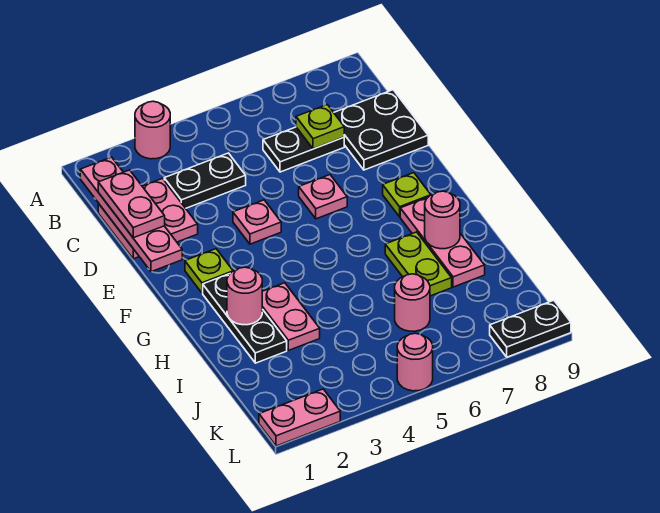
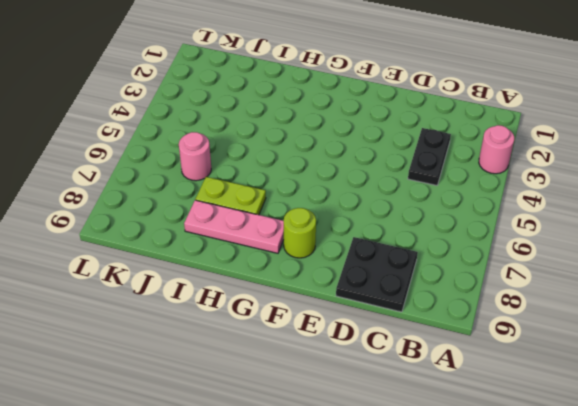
lime 1x1 round brick [284,208,316,258] -> lime 1x1 plate [383,173,431,217]
none -> pink 2x2 plate [98,179,198,259]
none -> black 1x2 plate [263,127,344,172]
none -> pink 1x1 plate [233,200,281,244]

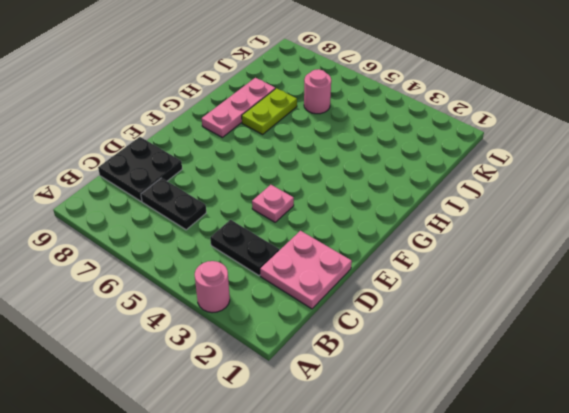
none -> pink 1x1 plate [299,175,347,219]
none -> lime 1x1 plate [185,249,233,293]
none -> lime 1x1 plate [383,173,431,217]

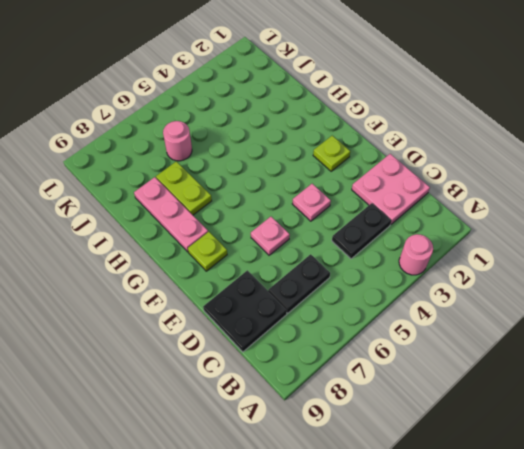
none -> black 1x3 plate [203,274,287,363]
none -> pink 1x2 plate [262,283,320,350]
none -> pink 1x2 plate [259,389,340,446]

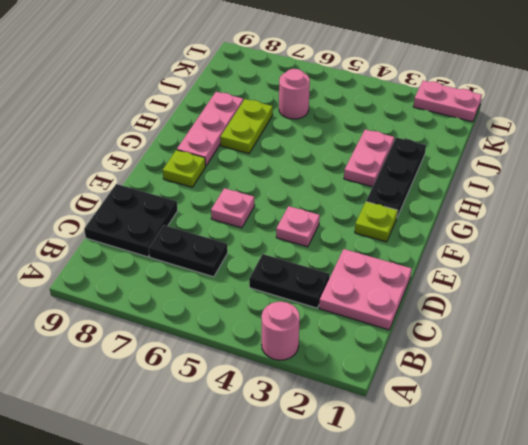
none -> pink 1x1 round brick [397,333,433,391]
none -> black 1x2 plate [490,300,571,357]
none -> pink 1x4 plate [80,157,182,272]

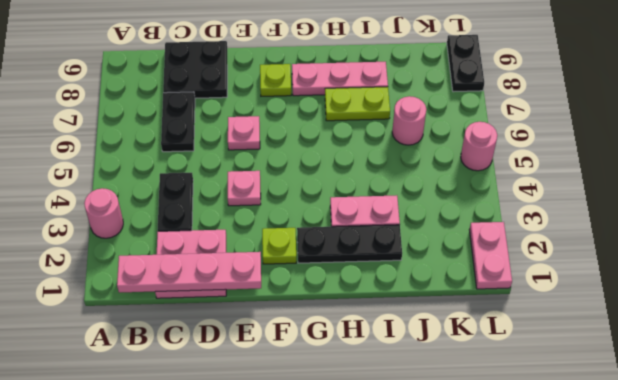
none -> lime 1x1 plate [296,105,344,149]
none -> pink 1x1 round brick [227,267,262,325]
none -> pink 1x1 round brick [425,191,460,249]

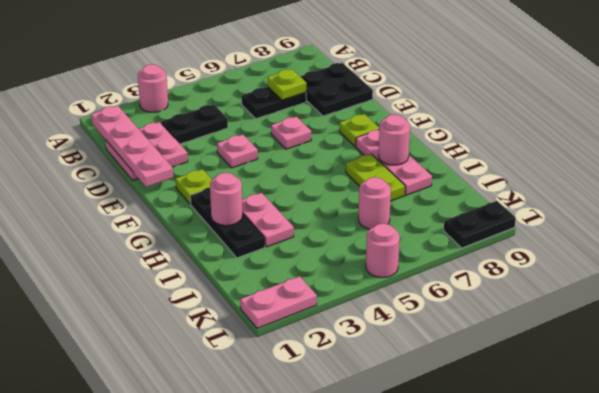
none -> pink 1x2 plate [98,170,165,238]

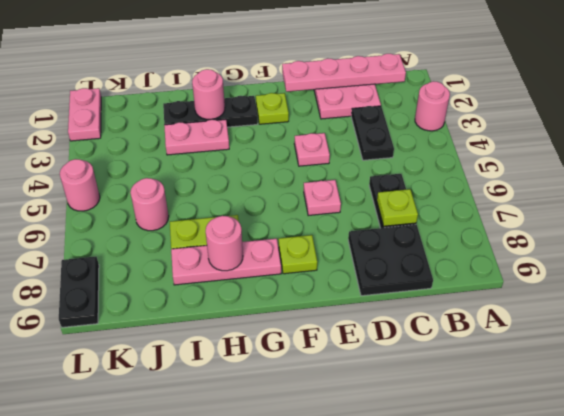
none -> pink 1x2 plate [98,170,165,238]

